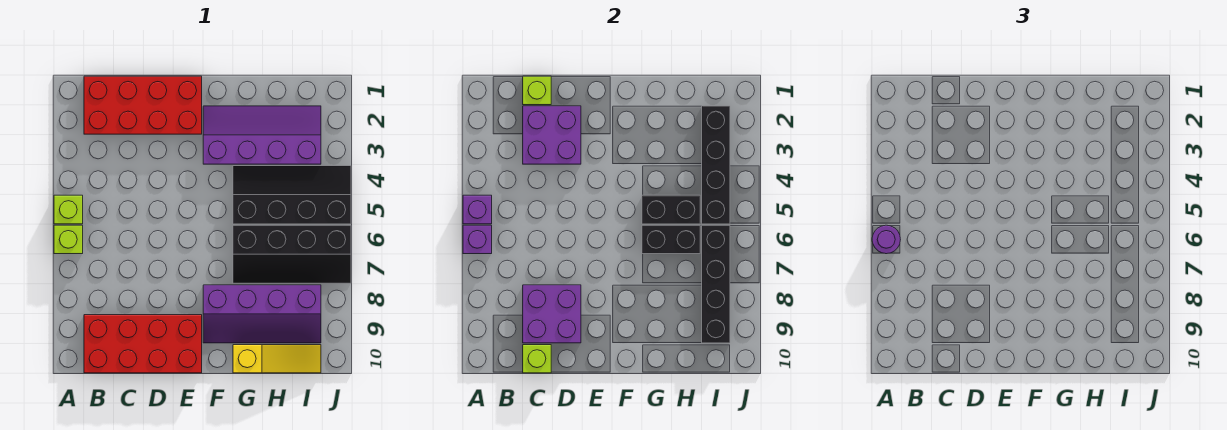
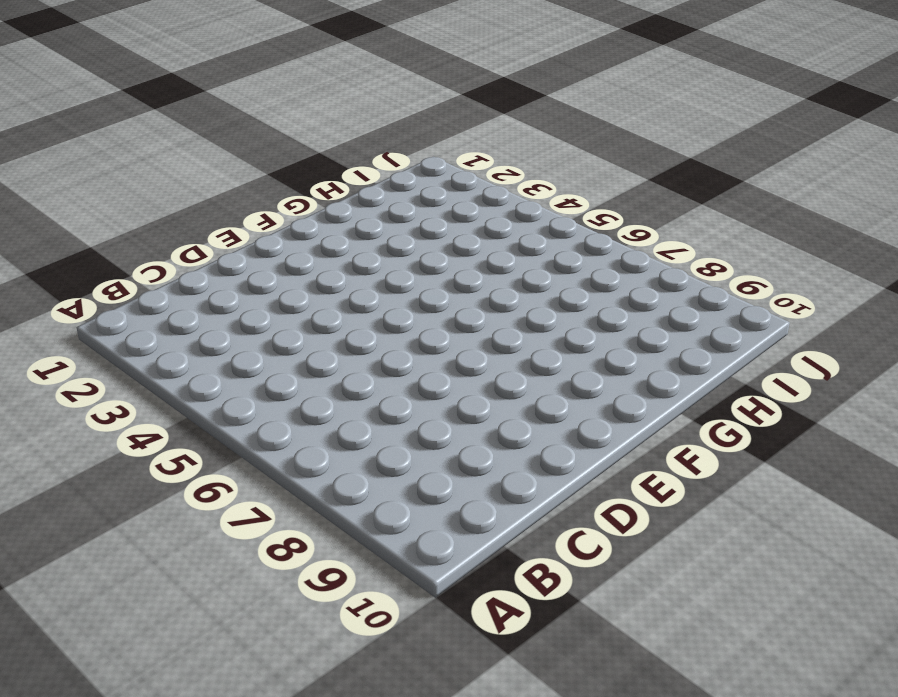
none -> lime 1x1 brick [54,195,83,224]
none -> lime 1x1 brick [54,225,83,254]
none -> red 2x4 brick [84,76,202,134]

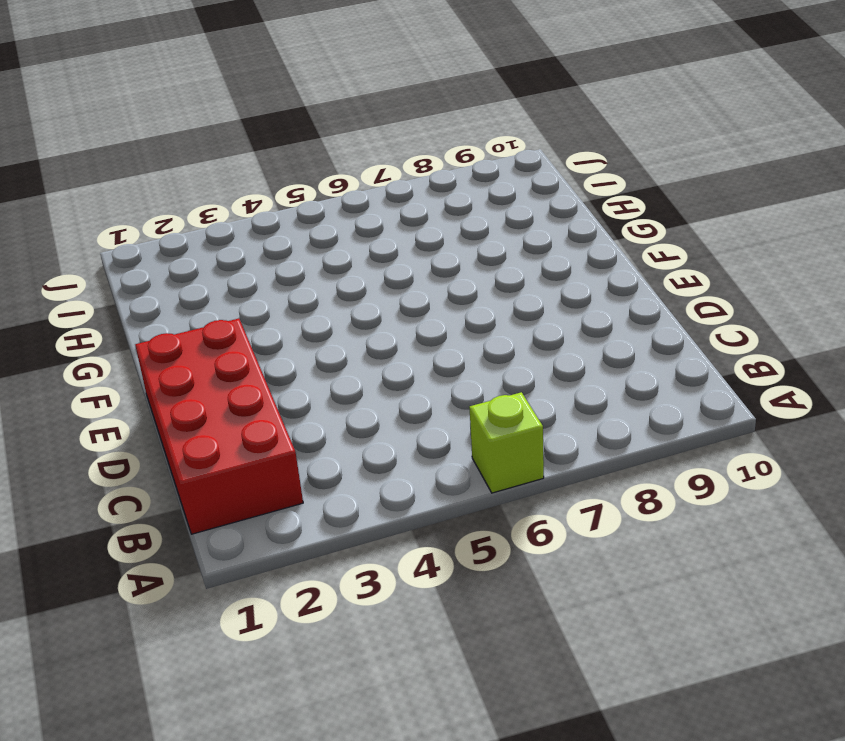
none -> lime 1x1 brick [54,195,83,224]
none -> red 2x4 brick [84,315,202,373]
none -> purple 2x4 slope [203,106,321,164]

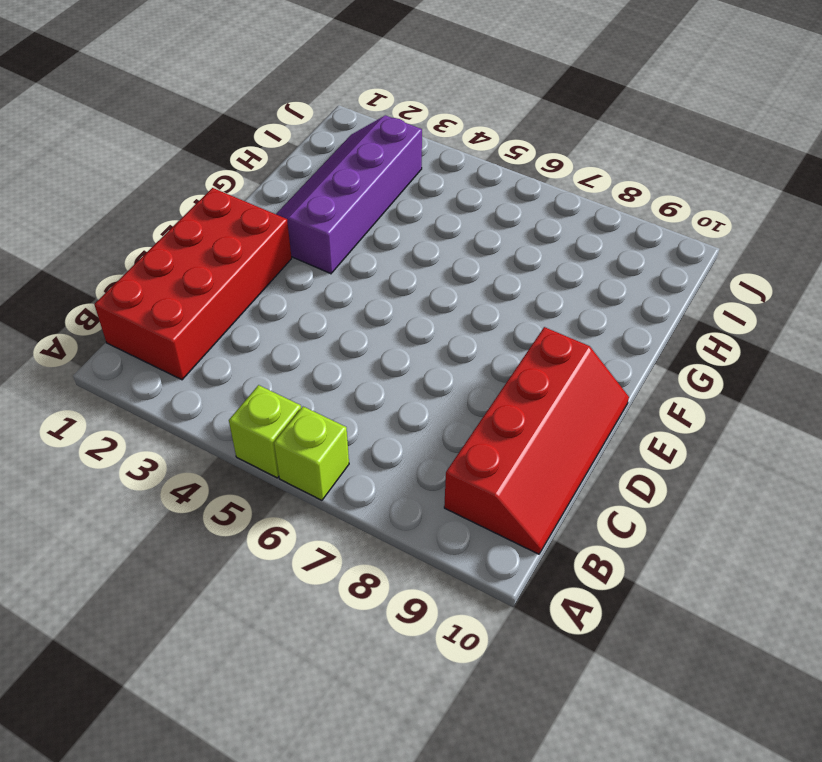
red 2x4 slope [444,327,629,554] -> red 2x4 brick [84,315,202,373]
none -> purple 2x4 slope [203,285,321,343]
none -> black 2x4 slope [233,166,351,224]
none -> black 2x4 slope [233,225,351,283]

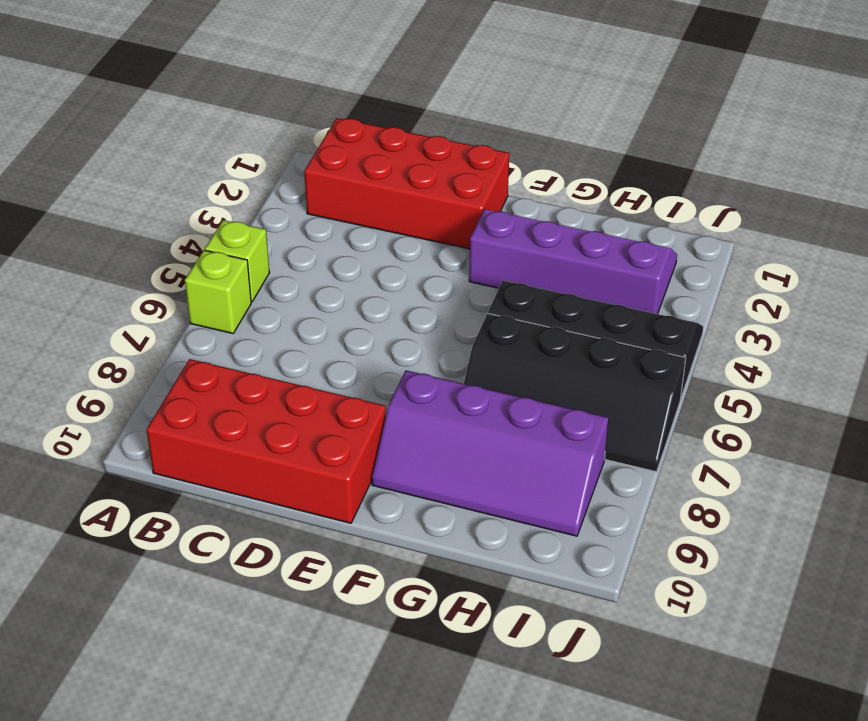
none -> yellow 1x3 slope [233,345,321,373]
none -> purple 1x1 brick [463,195,492,224]
none -> purple 1x1 brick [463,225,492,254]

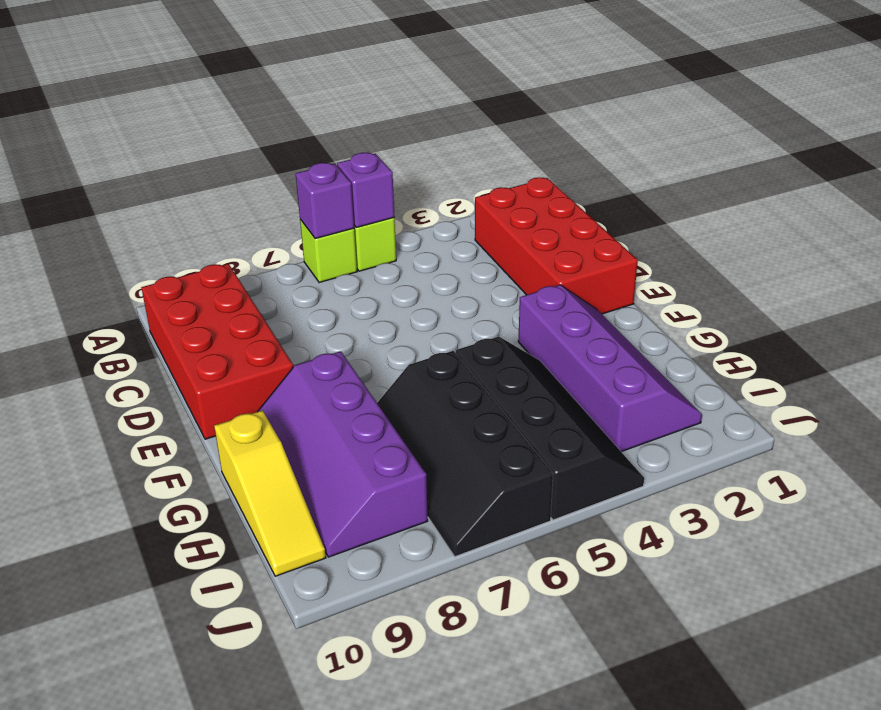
none -> lime 1x1 brick [523,76,551,105]
none -> purple 2x2 brick [523,106,581,164]
none -> purple 2x2 brick [523,285,581,343]

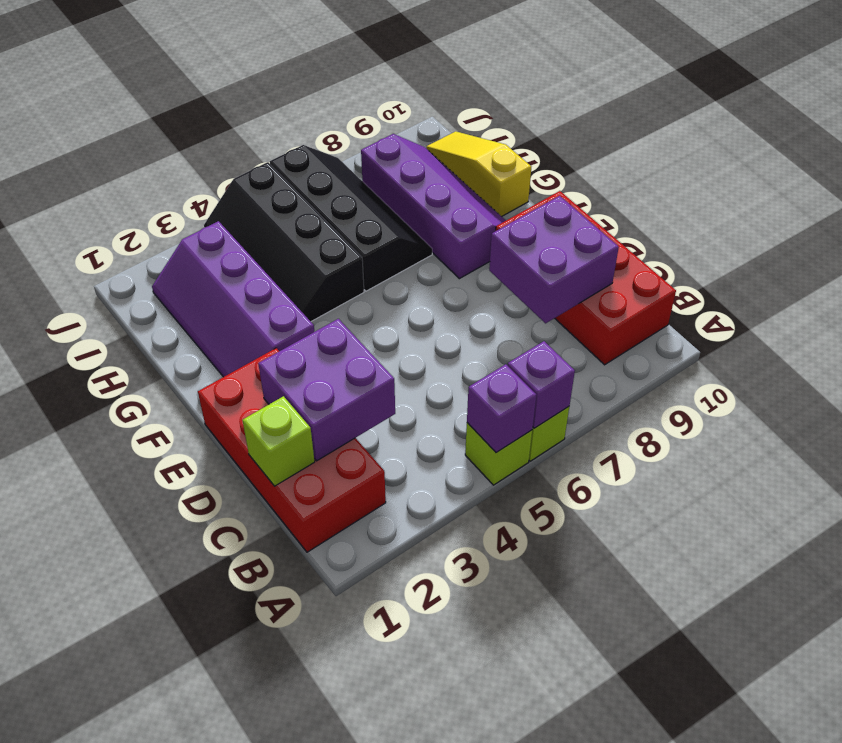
none -> lime 1x1 brick [523,345,551,373]
none -> black 1x2 brick [642,195,700,224]
none -> black 1x2 brick [642,225,700,254]

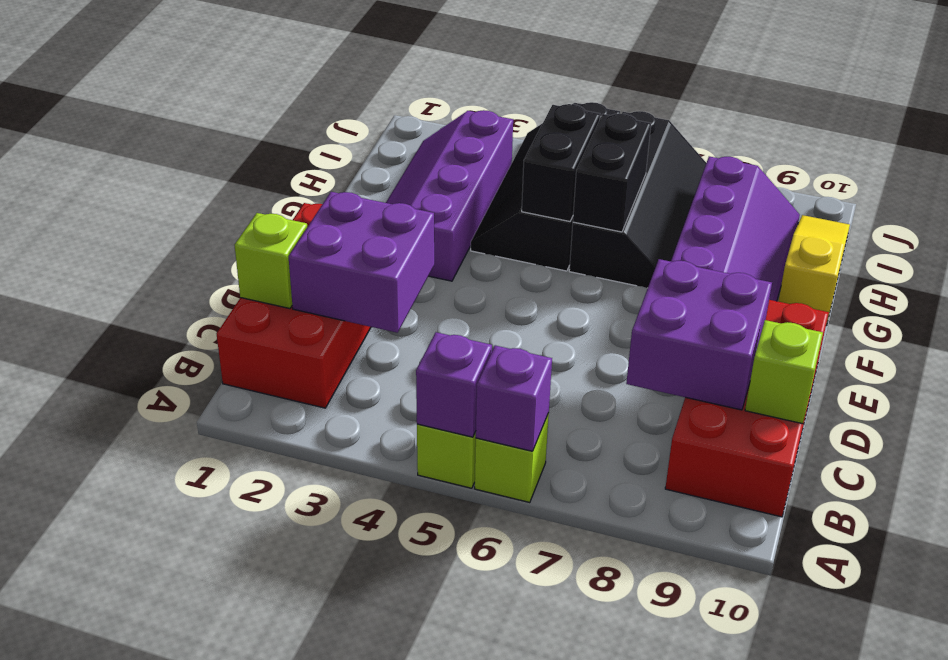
none -> black 1x4 brick [702,106,730,224]
none -> black 1x4 brick [702,225,730,343]
none -> purple 1x1 round brick [872,225,900,254]

